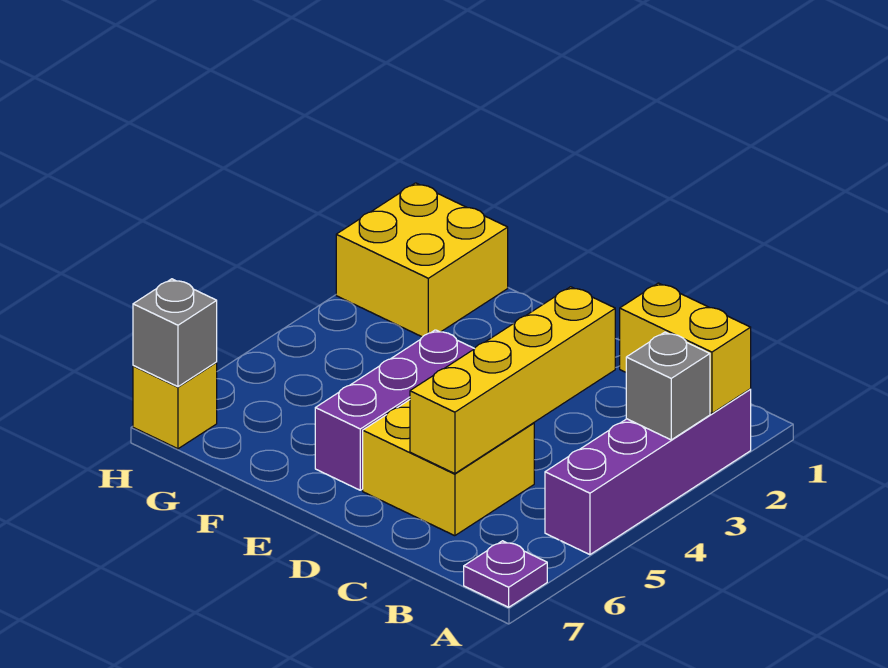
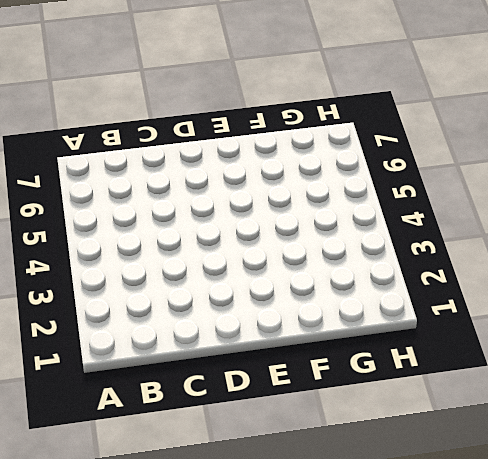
none -> purple 1x4 brick [545,389,751,555]
none -> purple 1x1 plate [464,541,547,607]

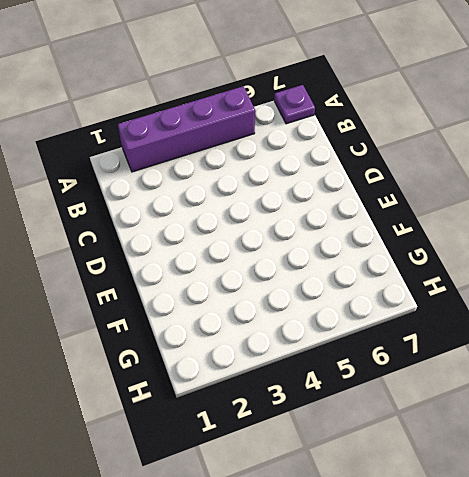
none -> yellow 2x2 brick [363,400,534,536]
none -> purple 1x3 brick [315,330,474,490]

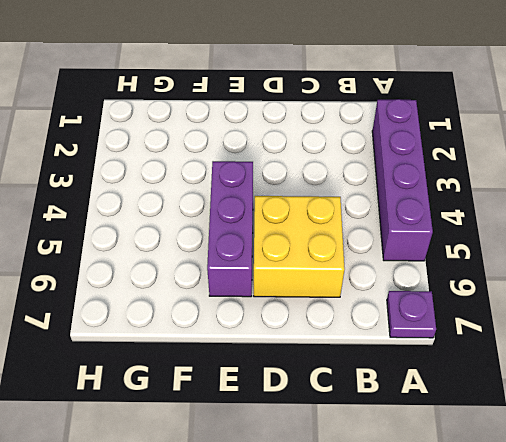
none -> yellow 2x2 brick [336,183,508,337]
none -> yellow 1x1 brick [133,363,217,449]

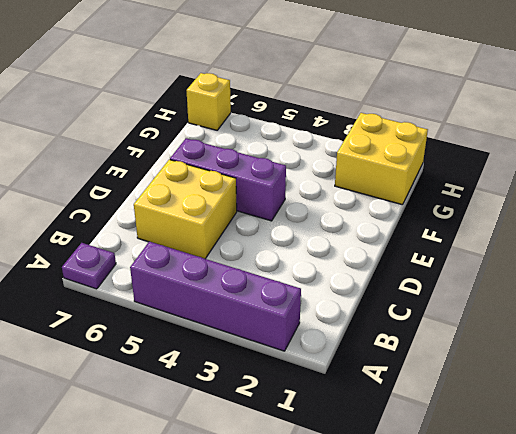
none -> yellow 1x2 brick [620,283,751,414]
none -> grey 1x1 brick [626,332,710,440]

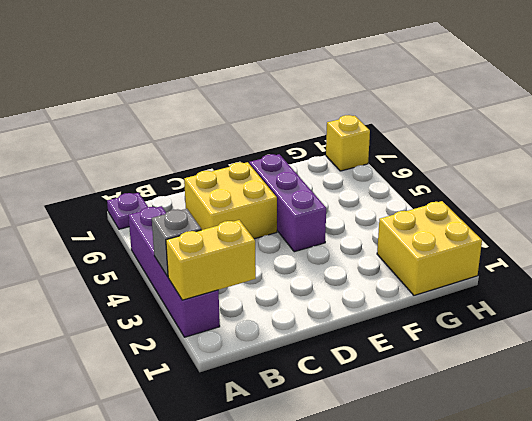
none -> yellow 1x4 brick [410,287,615,474]
none -> grey 1x1 brick [133,279,217,387]

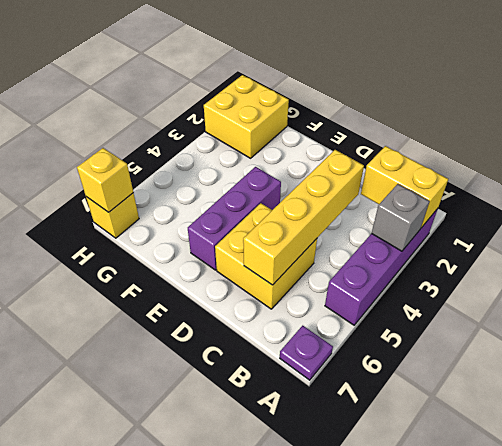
yellow 1x1 brick [77,148,133,212] -> grey 1x1 brick [133,279,217,387]

